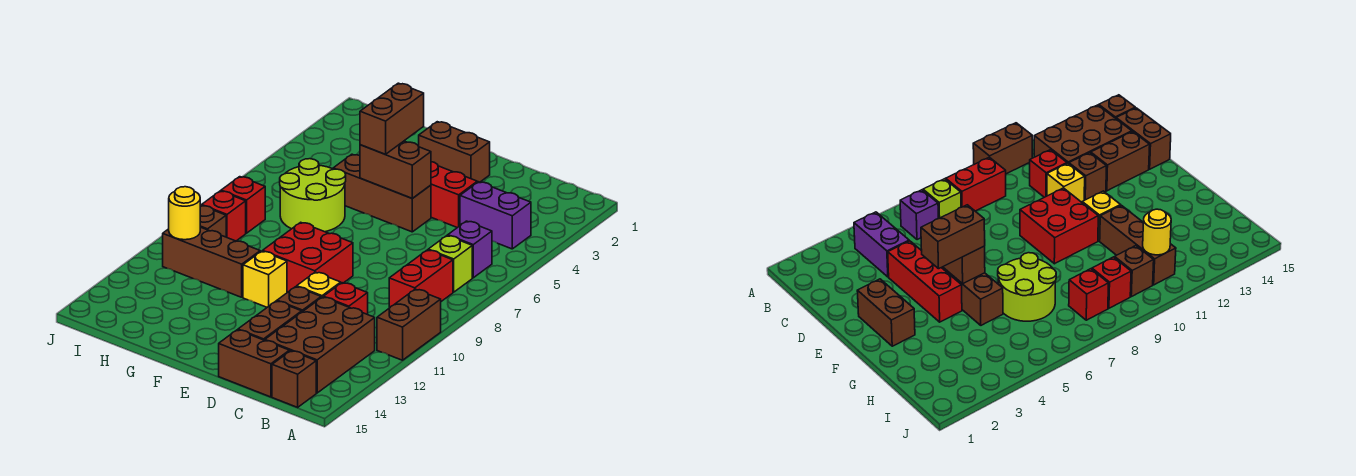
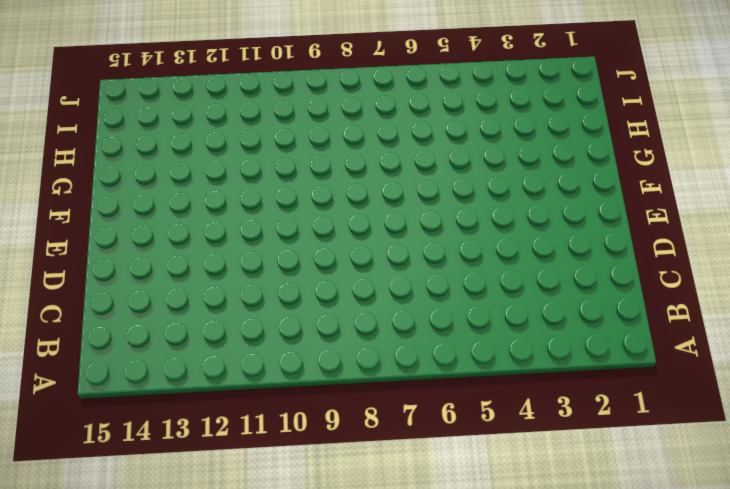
none -> brown 1x2 brick [377,289,441,360]
none -> purple 1x2 brick [460,182,531,249]
none -> purple 1x1 brick [448,221,492,278]

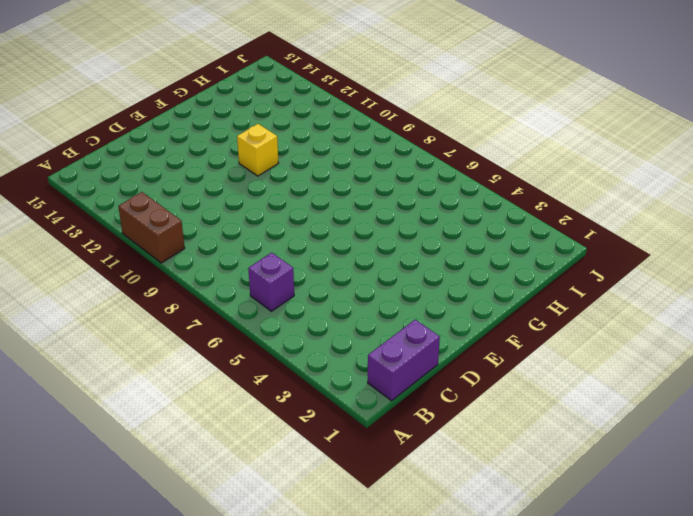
purple 1x2 brick [368,320,440,401] -> purple 1x2 brick moved to [460,182,531,249]
none -> lime 1x1 brick [428,236,472,292]
none -> red 1x2 brick [389,250,453,308]
none -> brown 2x3 brick [265,297,375,393]

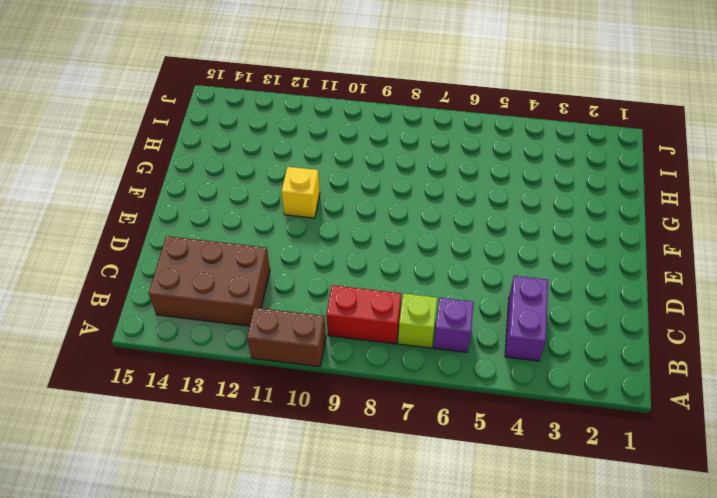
none -> brown 1x1 brick [272,351,316,407]
none -> red 1x1 brick [323,283,368,314]
none -> brown 1x2 brick [219,330,289,397]

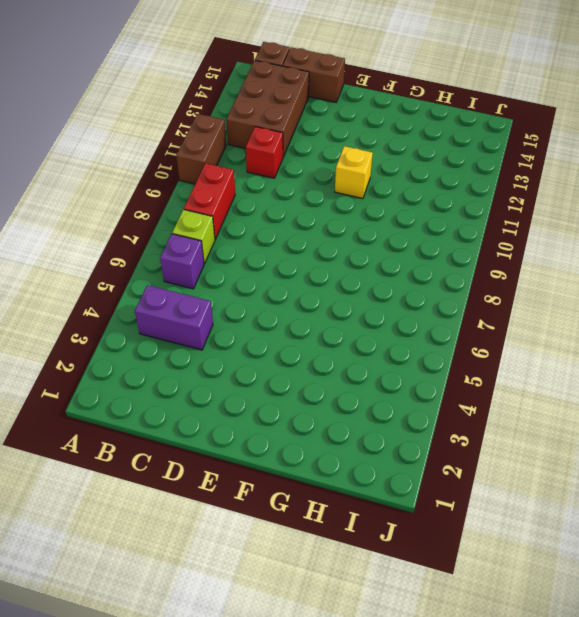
none -> red 1x3 brick [431,162,477,228]
none -> yellow 1x1 brick [297,272,341,298]
none -> brown 1x1 brick [277,287,321,312]

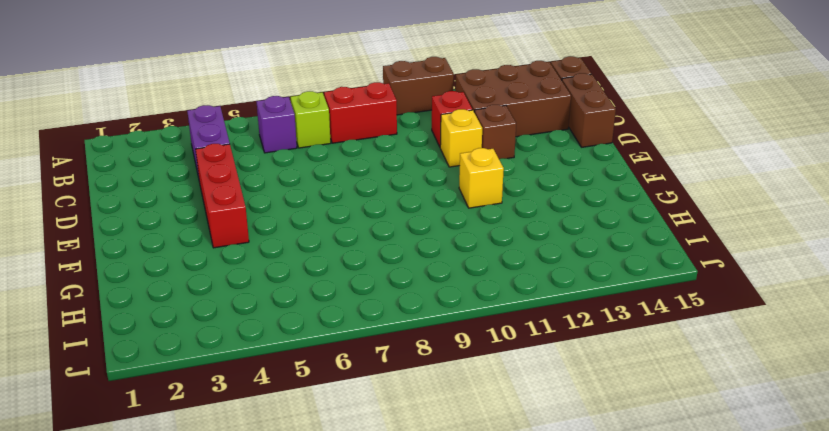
none -> brown 1x2 brick [238,301,302,340]
none -> brown 1x2 brick [418,122,490,182]
none -> brown 1x3 brick [333,154,431,232]

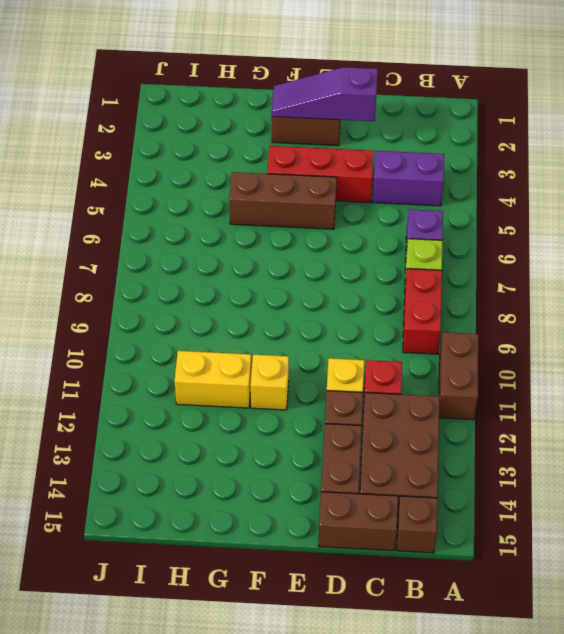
purple 1x3 slope [272,67,378,121] -> none
yellow 1x2 brick [175,351,252,408] -> brown 1x3 brick [163,227,260,297]
none -> red 2x2 brick [263,222,353,293]
none -> lime 2x2 round brick [280,159,346,232]
none -> red 1x1 brick [221,177,265,233]

